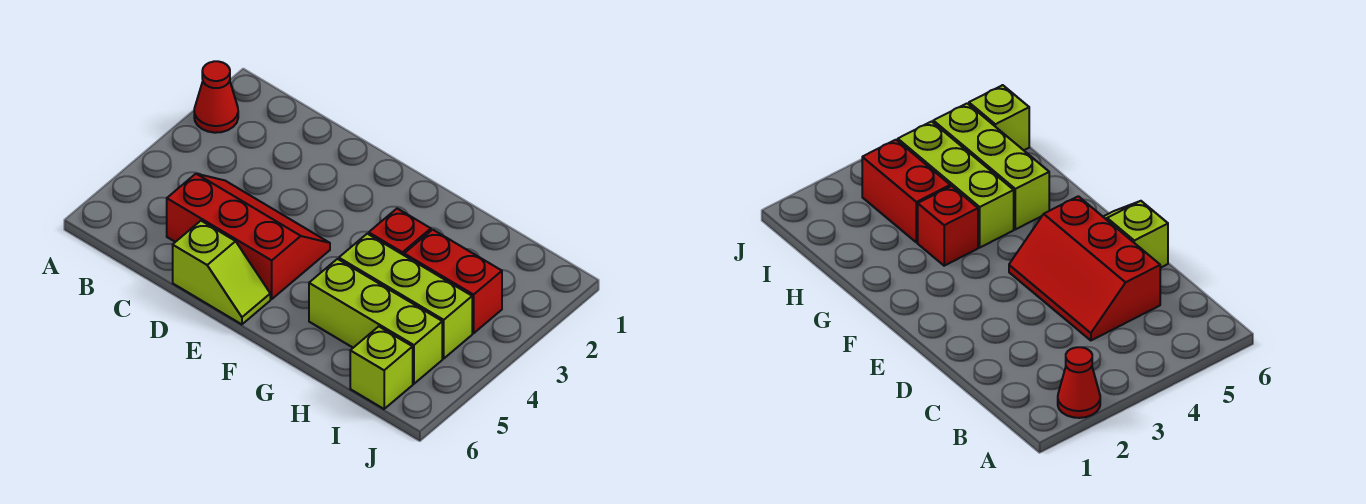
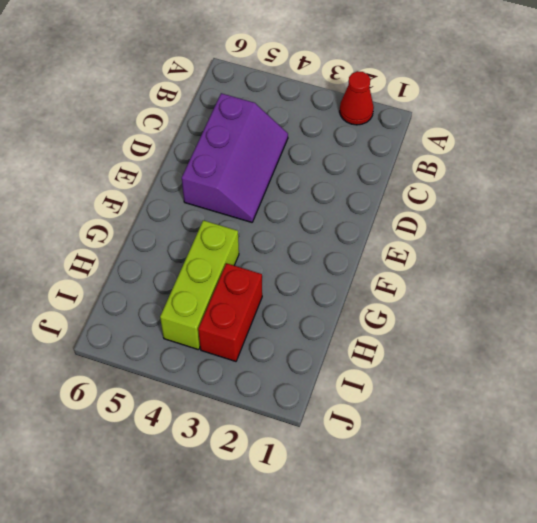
purple 2x3 slope [182,93,288,222] -> red 2x3 slope [167,174,330,299]
none -> lime 1x2 slope [173,221,270,324]
none -> red 1x1 brick [369,209,431,255]

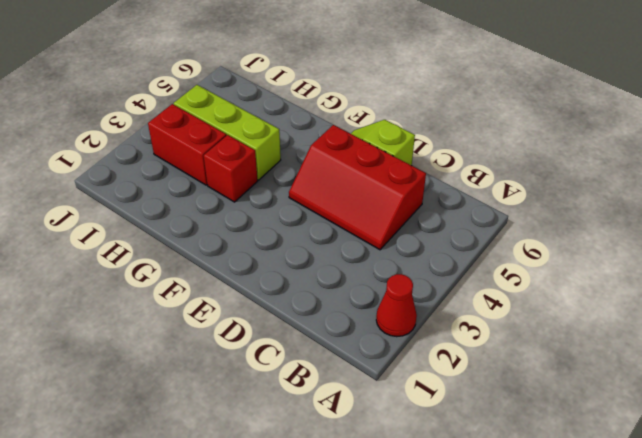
none -> lime 1x3 brick [309,259,442,384]
none -> lime 1x1 brick [350,326,413,409]

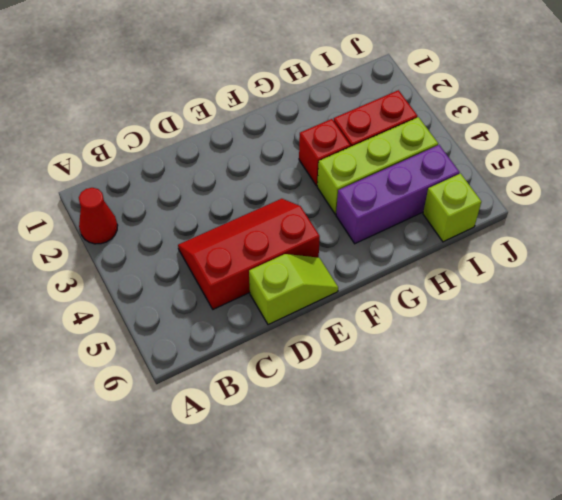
purple 1x3 brick [336,145,459,244] -> lime 1x3 brick [309,259,442,384]

